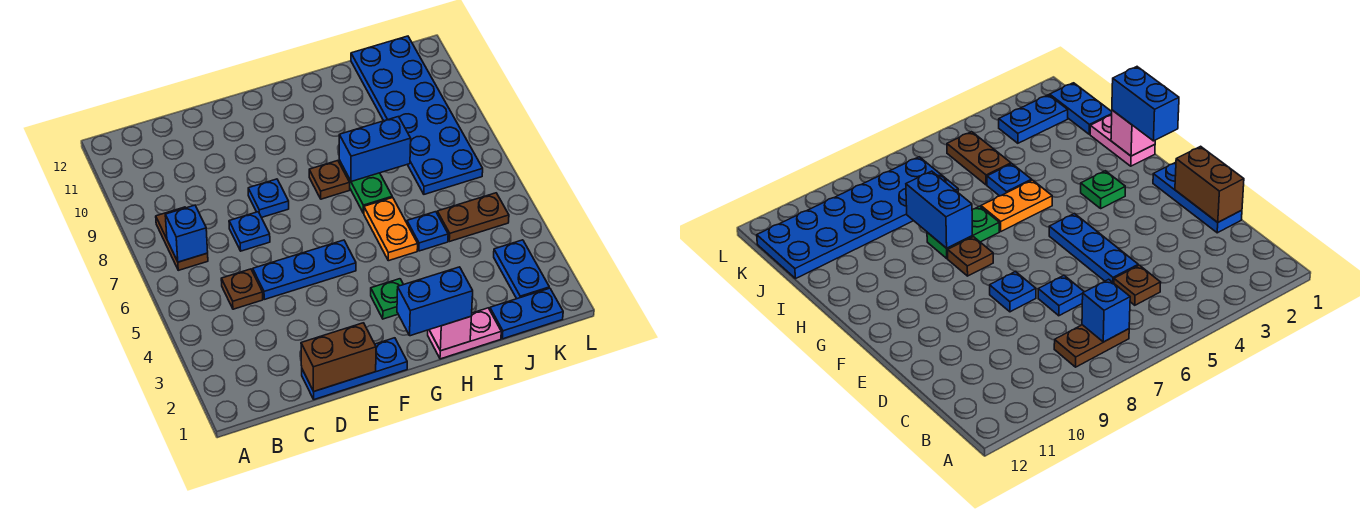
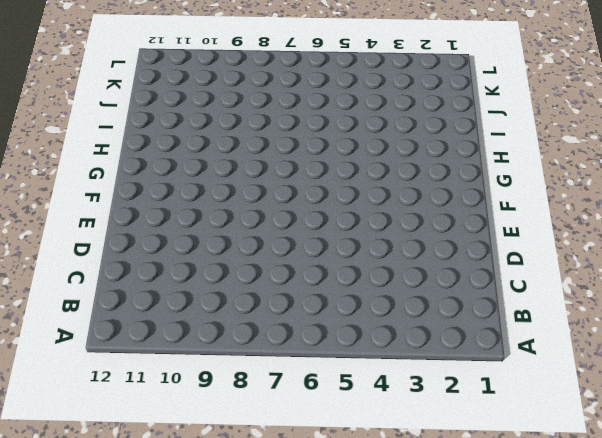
none -> brown 1x2 plate [156,207,208,270]
none -> brown 1x1 plate [221,269,263,309]
none -> blue 1x3 plate [302,338,407,400]

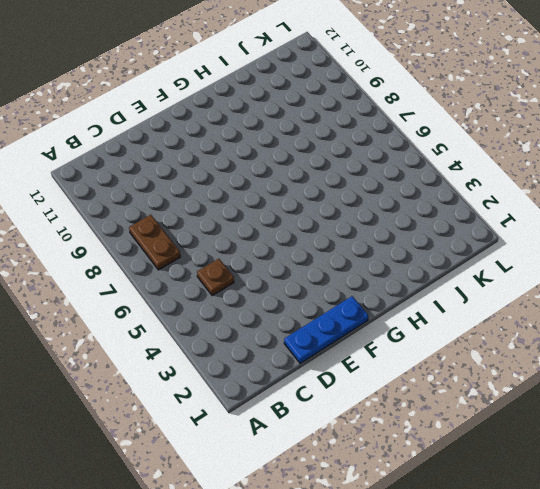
none -> blue 1x3 plate [253,240,356,299]
none -> blue 1x1 plate [229,212,270,251]
none -> blue 1x1 plate [248,179,289,217]

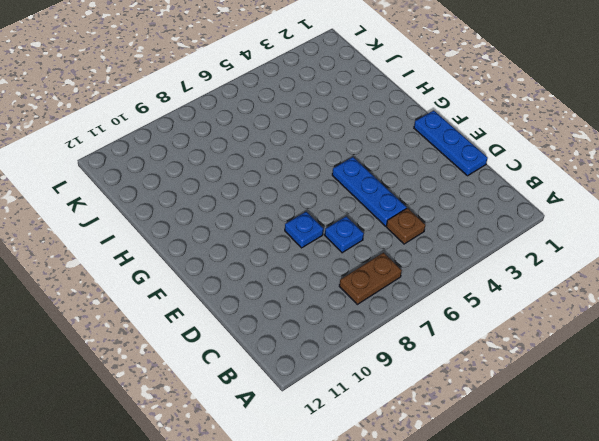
none -> green 1x1 plate [371,279,403,319]
none -> brown 1x1 plate [309,161,350,199]
none -> pink 1x2 plate [428,308,501,359]

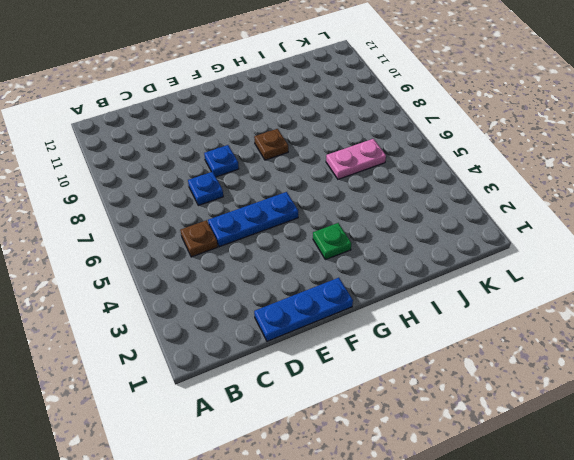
pink 1x2 plate [326,139,386,179] -> pink 1x2 plate moved to [428,308,501,359]
none -> brown 1x2 plate [156,207,208,270]
none -> orange 1x2 plate [364,197,418,261]
none -> green 1x2 plate [339,160,392,213]

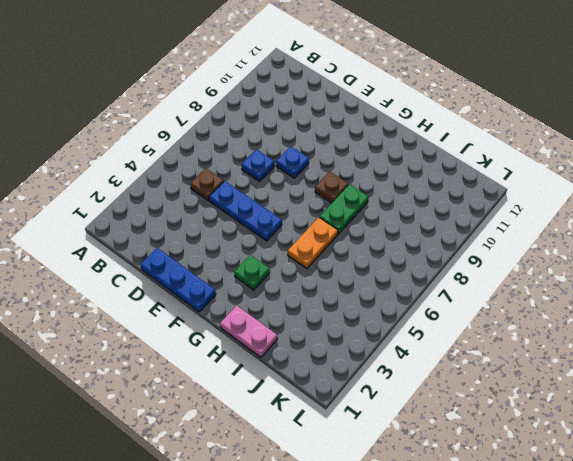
none -> brown 1x2 plate [156,207,208,270]
none -> blue 1x1 plate [407,212,448,251]
none -> blue 1x2 plate [490,288,563,339]

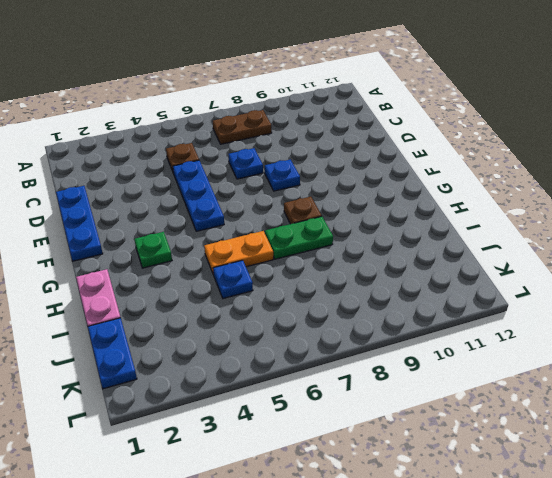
none -> brown 1x2 plate [437,193,509,242]
none -> blue 2x6 plate [351,36,483,194]
none -> blue 1x2 plate [494,240,549,299]

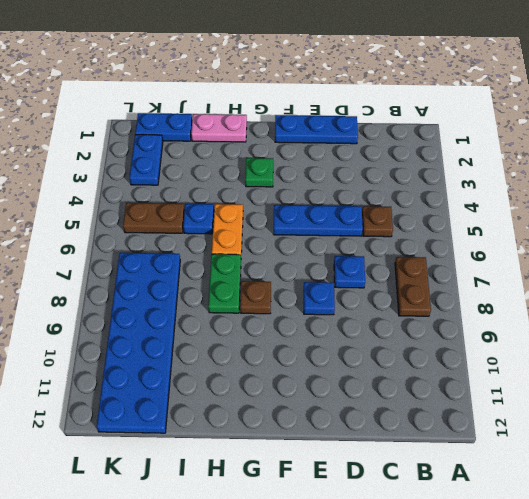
none -> blue 1x1 brick [165,205,208,262]
none -> brown 1x2 brick [301,323,376,391]
none -> pink 1x1 brick [430,317,471,351]

